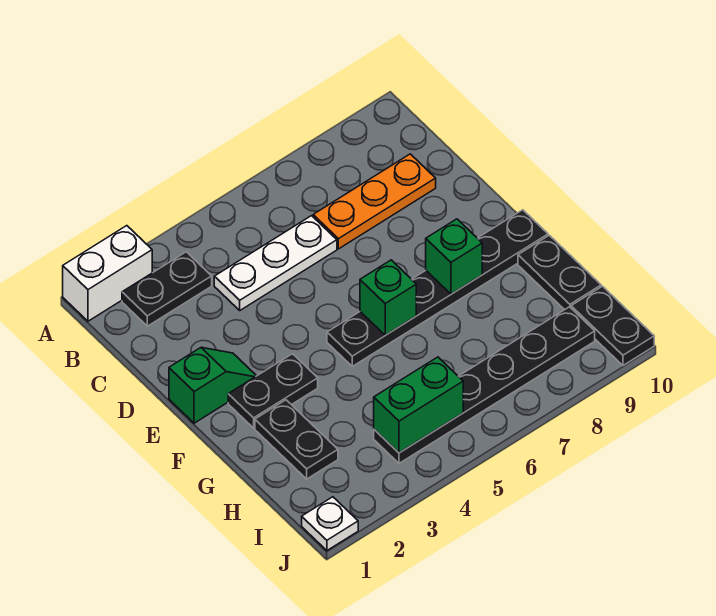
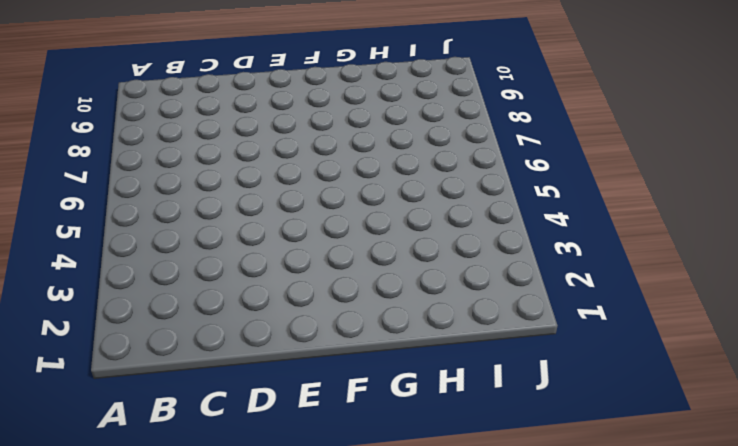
none -> white 1x2 brick [63,226,152,321]
none -> black 1x2 plate [122,252,212,326]
none -> white 1x3 plate [214,216,337,310]

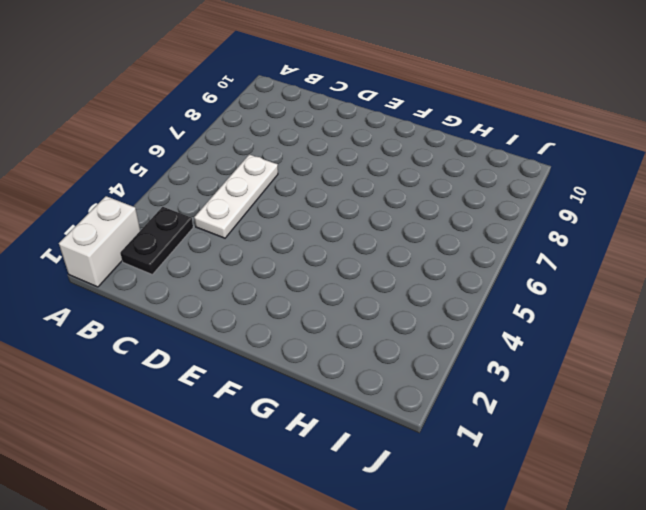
none -> orange 1x3 plate [313,154,436,249]
none -> green 1x2 slope [169,347,256,423]
none -> black 1x2 plate [228,354,318,428]

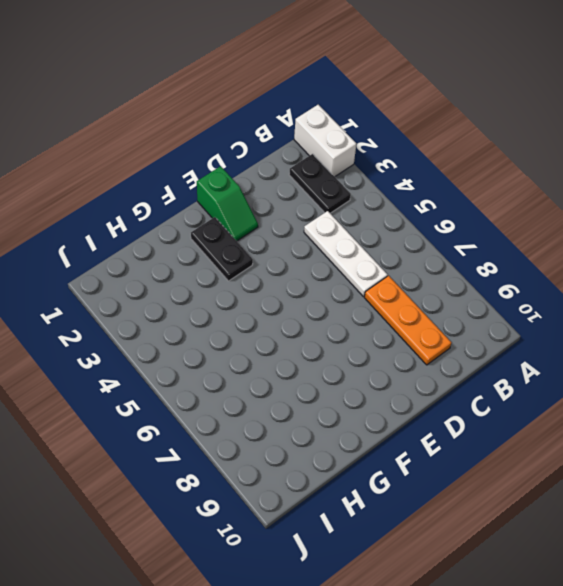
none -> black 1x6 plate [327,210,548,366]
none -> black 1x2 plate [255,400,338,479]
none -> black 1x2 plate [518,235,601,310]

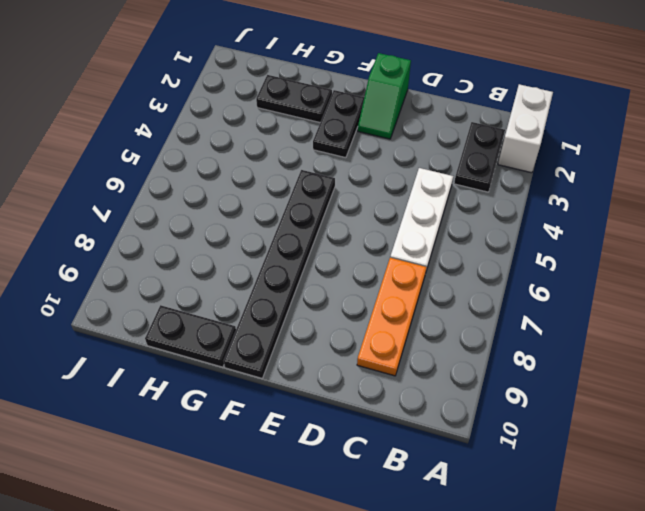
none -> black 1x6 plate [374,307,595,463]
none -> black 1x2 plate [571,286,654,365]
none -> white 1x1 plate [302,497,358,551]

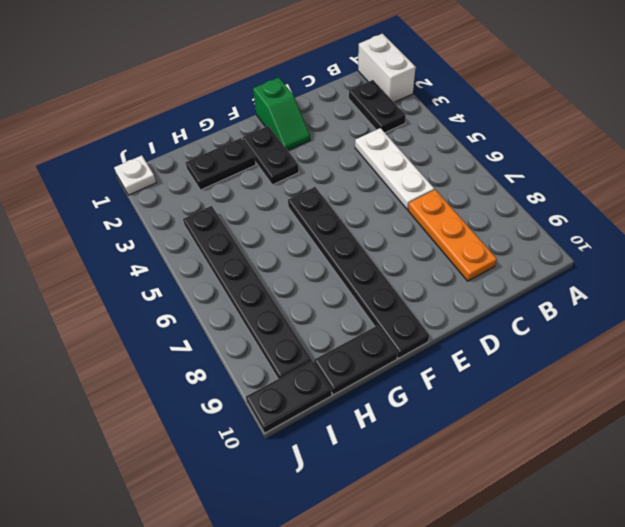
none -> green 1x1 brick [360,260,416,335]
none -> green 1x1 brick [426,219,482,294]
none -> green 1x2 brick [374,357,463,453]

